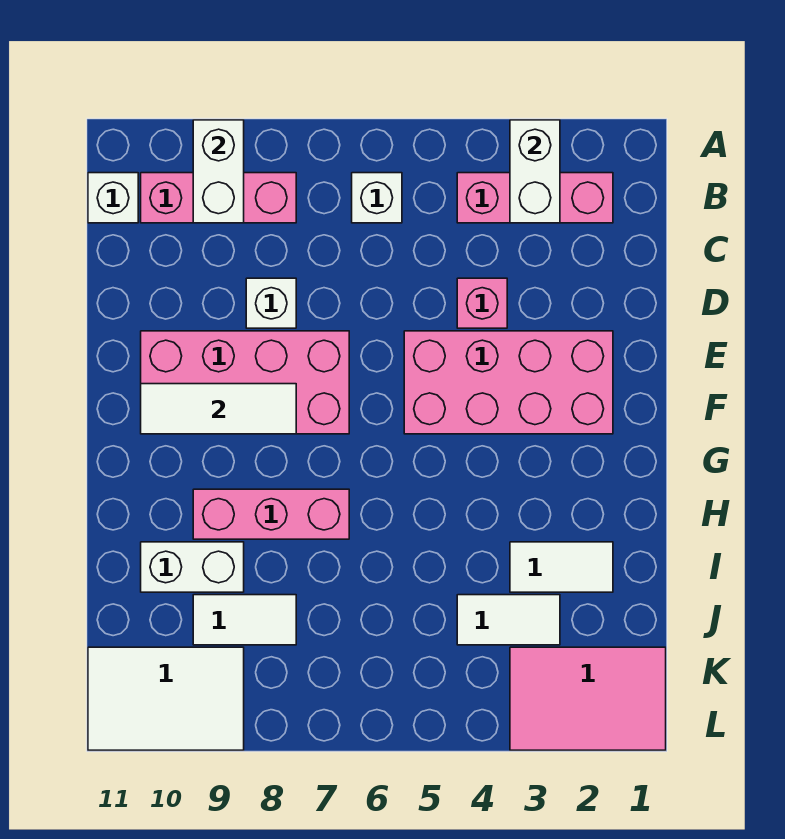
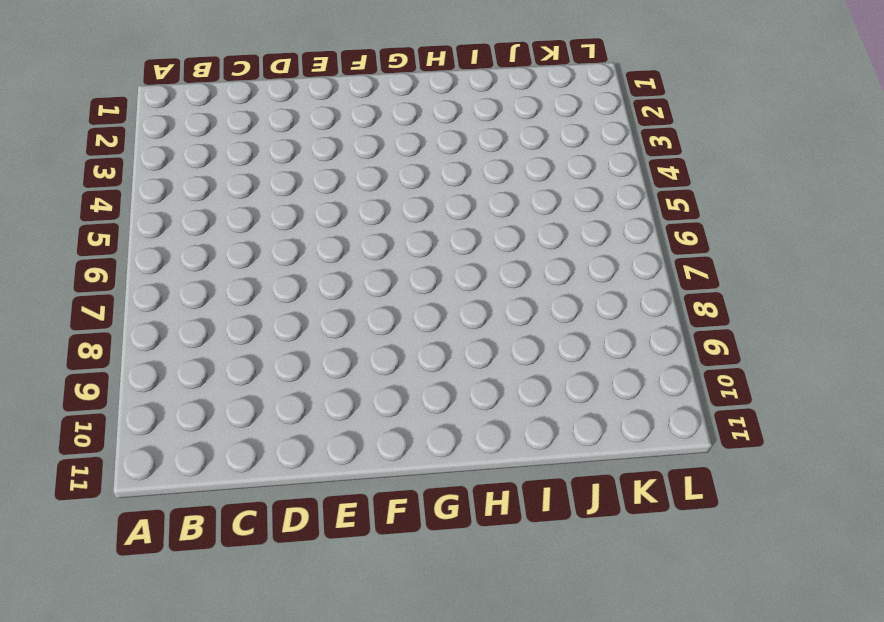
none -> pink 1x3 brick [457,173,613,223]
none -> white 1x1 brick [352,173,402,223]
none -> pink 1x3 brick [141,173,296,223]

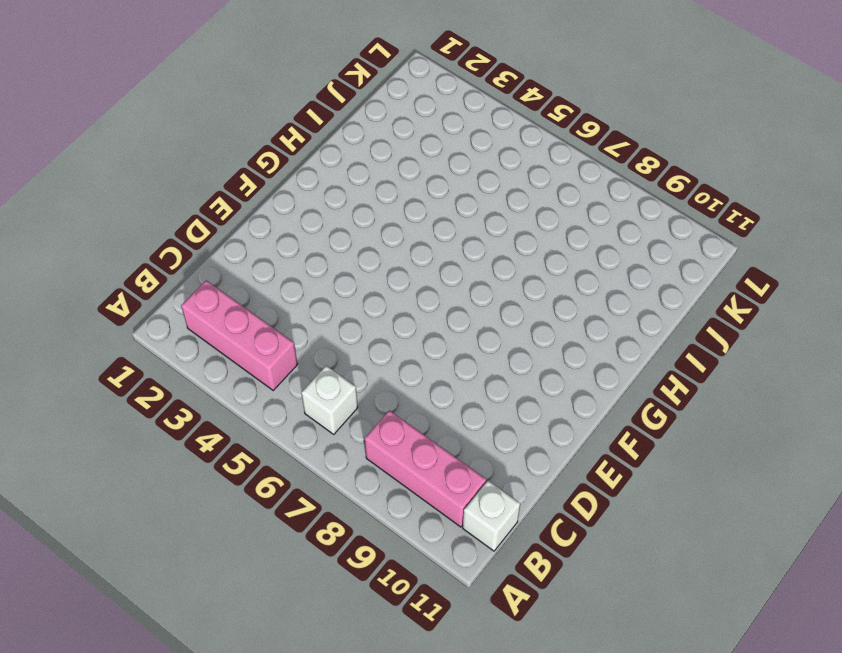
none -> pink 1x1 brick [457,278,507,328]
none -> white 1x1 brick [246,278,296,328]
none -> pink 2x4 brick [404,331,613,434]

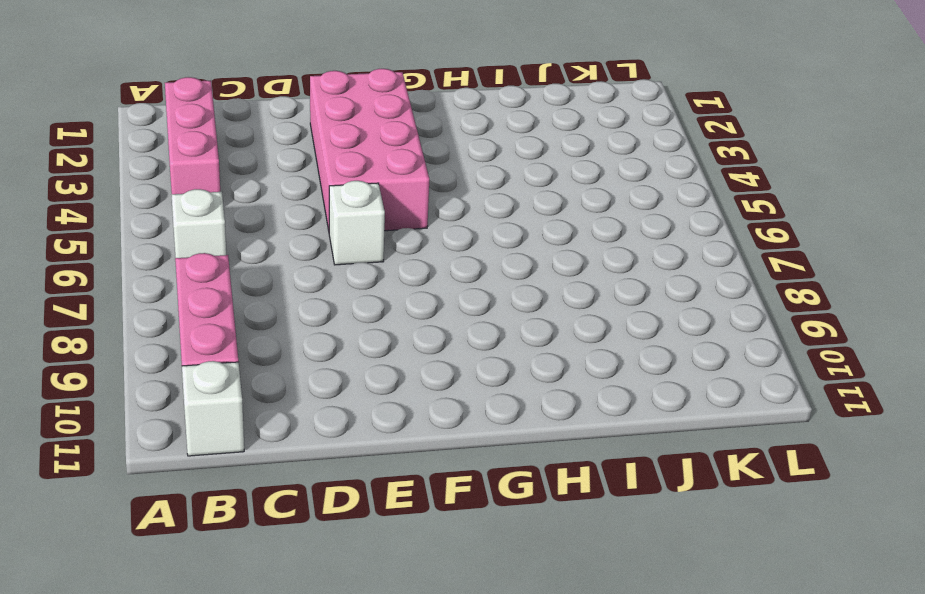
white 1x1 brick [329,181,385,265] -> white 1x1 brick moved to [246,278,296,328]
none -> pink 1x1 brick [457,278,507,328]
none -> pink 2x4 brick [141,331,349,434]
none -> pink 1x3 brick [193,489,349,539]

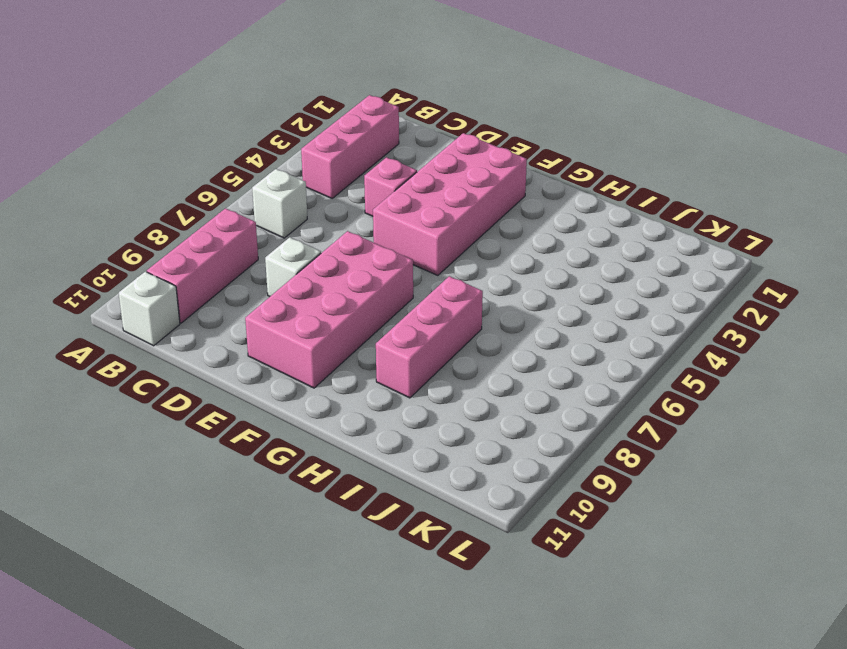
none -> white 1x2 tile [510,542,613,592]
none -> white 1x2 brick [141,542,244,592]
none -> white 1x2 tile [457,595,560,645]

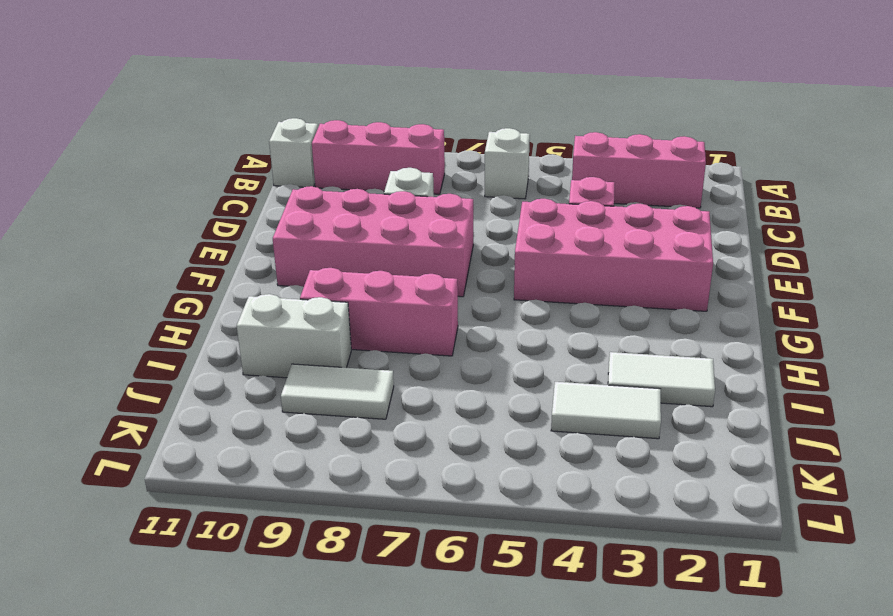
none -> pink 2x3 tile [510,647,666,750]
none -> white 2x3 tile [88,647,244,750]
none -> white 1x2 brick [510,120,560,223]

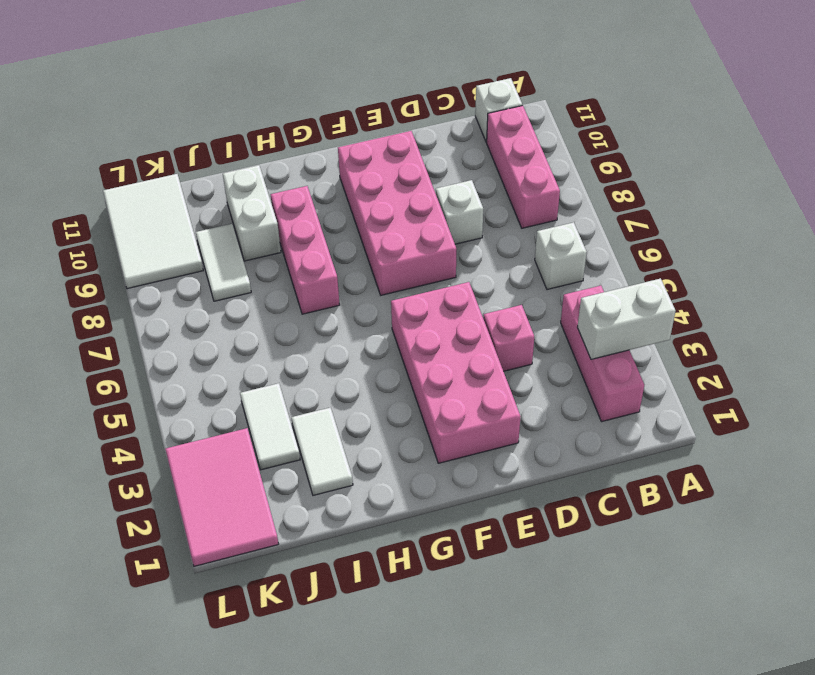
none -> white 1x2 brick [193,120,244,223]
none -> white 1x3 tile [141,384,296,434]

